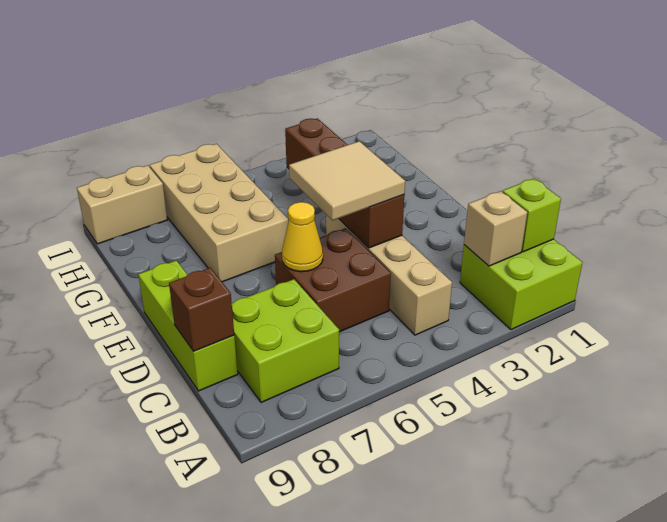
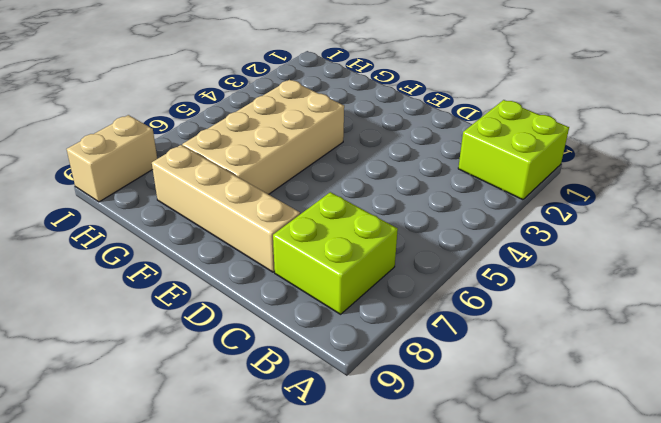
tan 1x4 brick [152,145,300,272] -> tan 1x4 brick moved to [326,215,452,335]
tan 2x4 brick [182,80,344,194] -> tan 2x4 brick turned to [150,144,288,282]
none -> brown 2x2 brick [275,228,391,332]
none -> lime 1x3 brick [138,260,238,391]
none -> lime 1x1 brick [502,179,561,252]

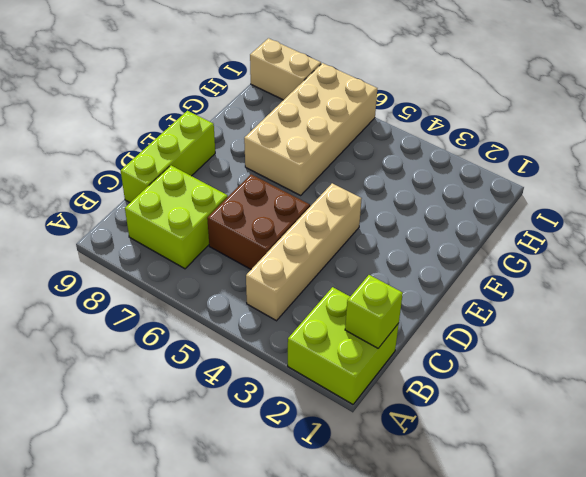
none -> tan 1x1 brick [464,191,527,266]
none -> brown 1x1 brick [169,268,234,351]
none -> brown 1x4 brick [285,118,404,248]

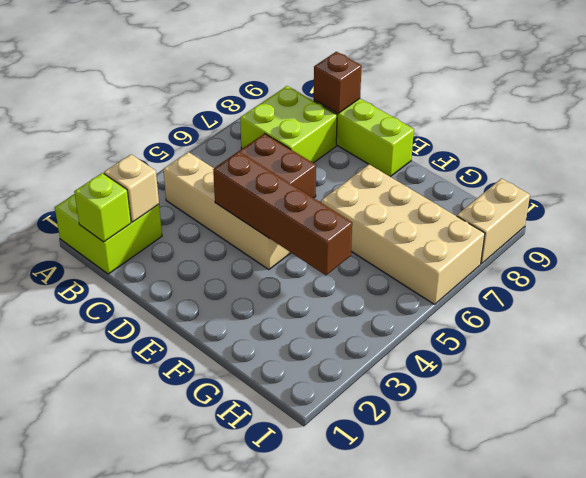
none -> yellow 1x1 cone [282,202,323,272]
none -> tan 2x2 tile [289,141,405,221]

